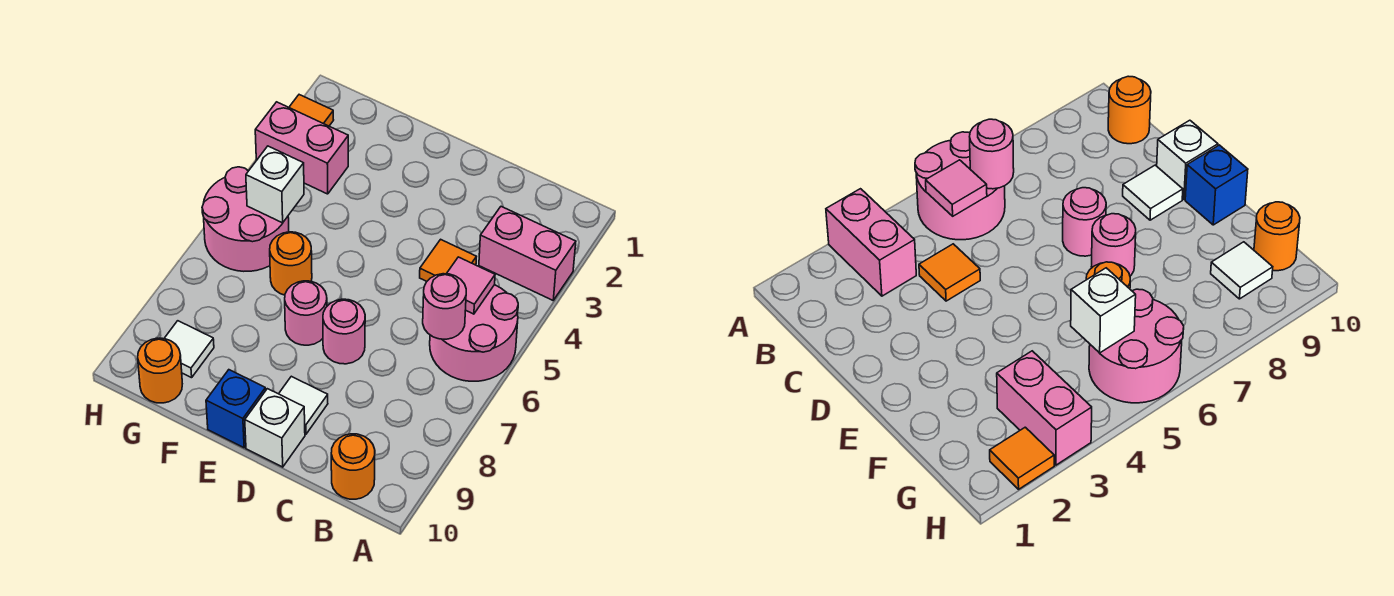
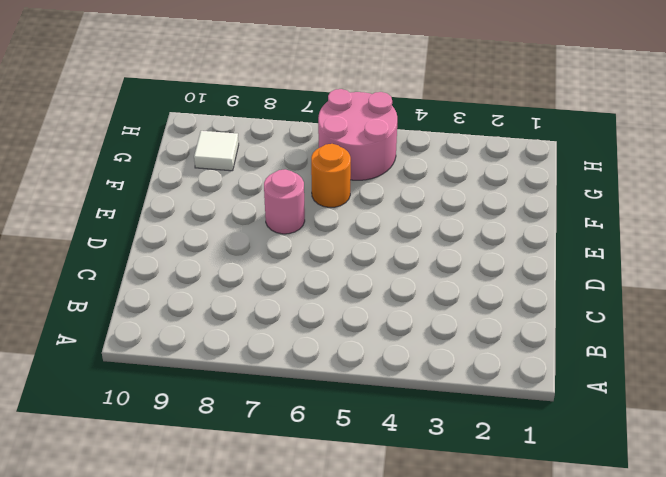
none -> pink 1x2 brick [479,207,576,300]
none -> pink 2x2 round brick [430,285,518,381]
none -> orange 1x1 round brick [331,434,375,499]

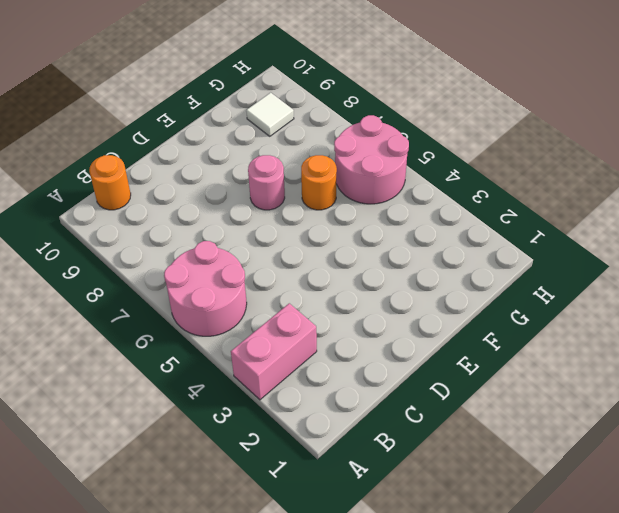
none -> orange 1x1 tile [420,239,476,281]
none -> pink 1x1 round brick [323,299,365,364]
none -> white 1x1 tile [279,376,328,434]

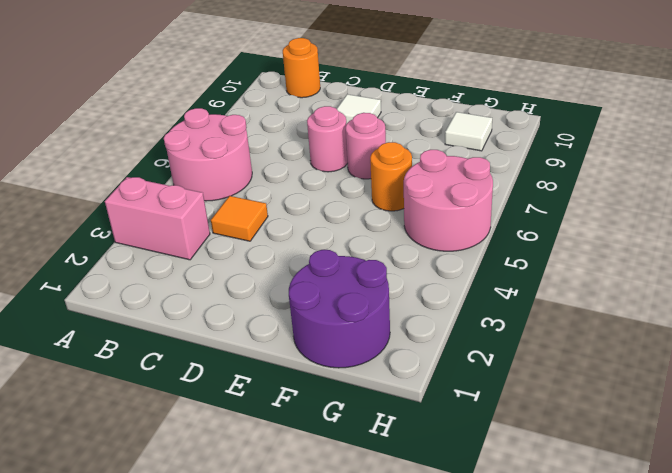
purple 2x2 round brick [289,250,390,368] -> none
none -> white 1x1 brick [245,389,305,467]
none -> blue 1x1 brick [206,370,266,448]
none -> pink 1x2 brick [255,102,348,194]

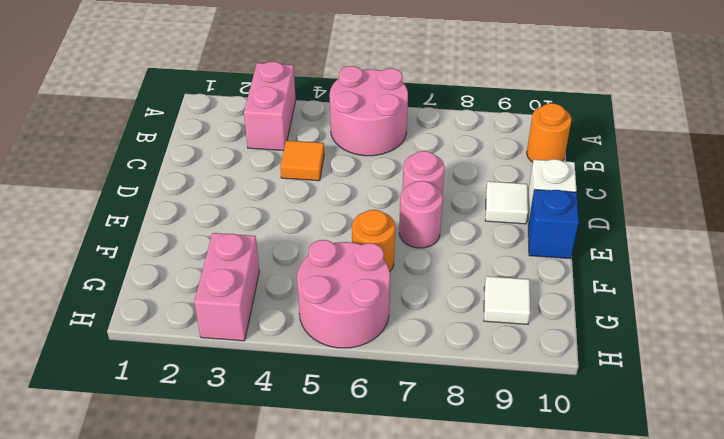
none -> orange 1x1 round brick [138,338,182,403]
none -> orange 1x1 tile [289,95,333,126]
none -> pink 1x1 tile [447,257,495,314]

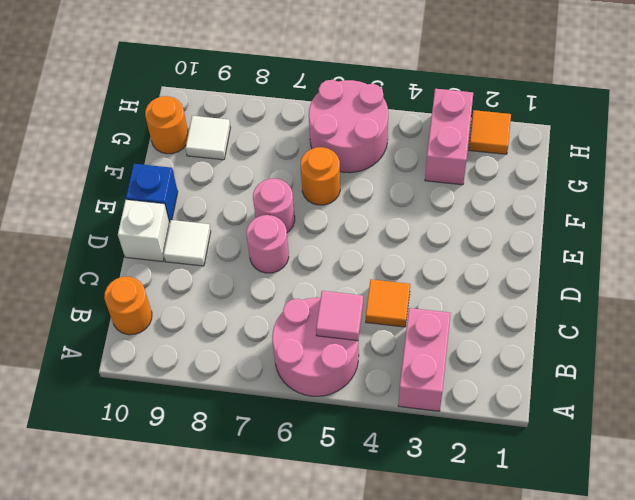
none -> pink 1x1 round brick [423,274,466,339]
none -> white 1x1 brick [246,146,304,223]

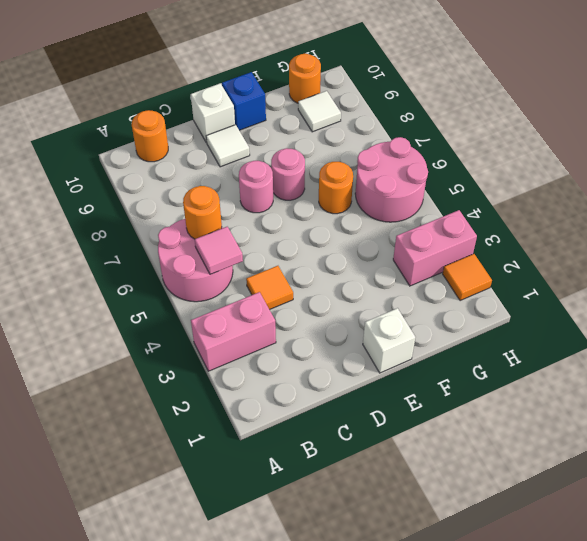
orange 1x1 round brick [183,186,222,239] -> pink 1x1 round brick [423,274,466,339]
white 1x1 brick [363,308,415,373] -> white 1x1 brick moved to [246,146,304,223]

